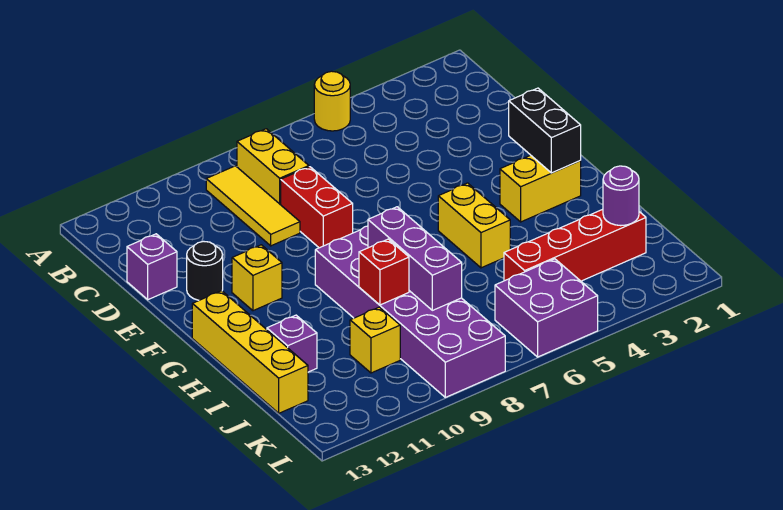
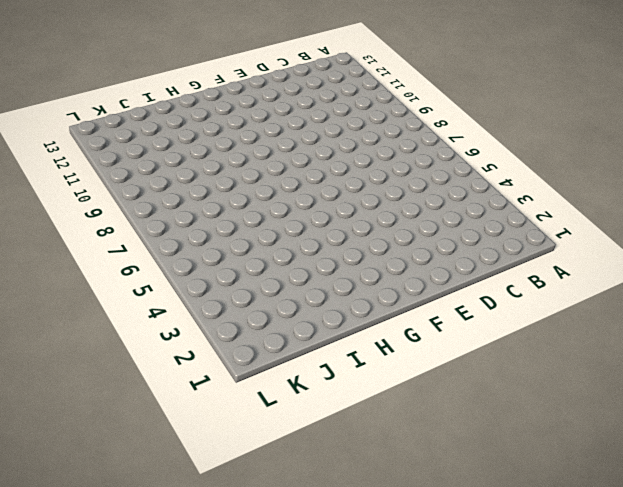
none -> yellow 1x1 round brick [314,71,350,131]
none -> yellow 1x2 brick [237,129,309,205]
none -> yellow 1x3 tile [206,166,300,246]

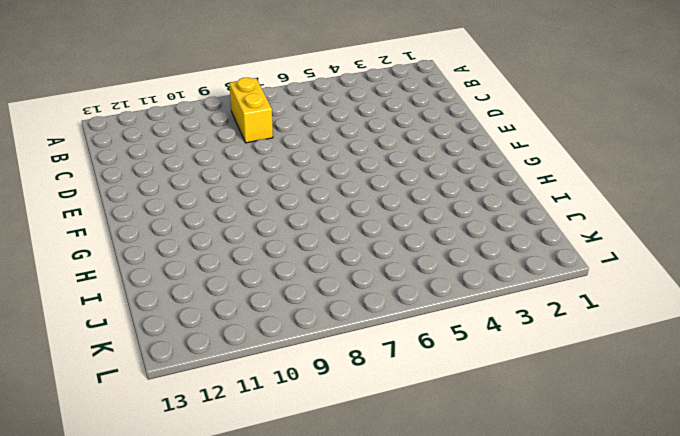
none -> yellow 1x1 round brick [314,71,350,131]
none -> yellow 1x3 tile [206,166,300,246]
none -> red 1x2 brick [281,167,353,248]

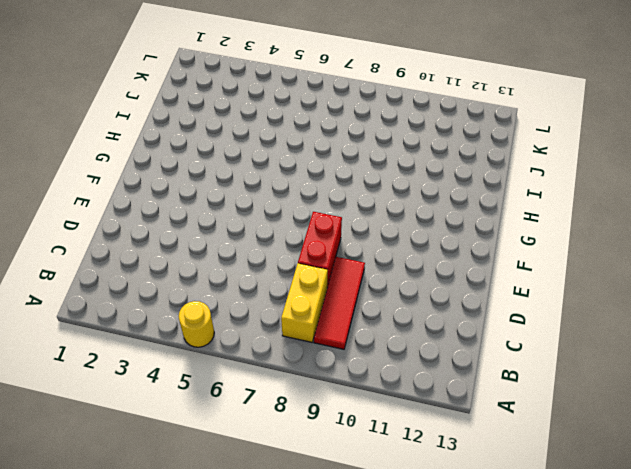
red 1x3 tile [314,257,365,349] -> yellow 1x3 tile [206,166,300,246]
none -> purple 1x1 brick [127,234,177,300]
none -> black 1x1 round brick [187,241,223,300]
none -> yellow 1x1 brick [232,245,282,311]

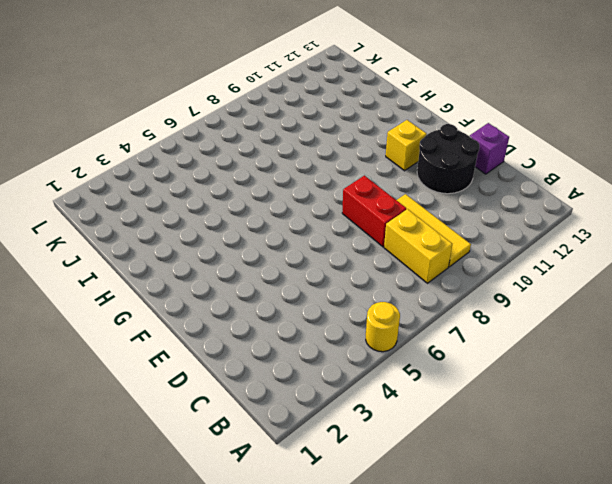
black 2x2 round brick [417,124,480,194] -> black 1x1 round brick [187,241,223,300]
none -> yellow 1x2 brick [500,155,581,222]
none -> yellow 1x2 brick [438,183,510,268]
none -> purple 2x6 brick [315,226,505,397]

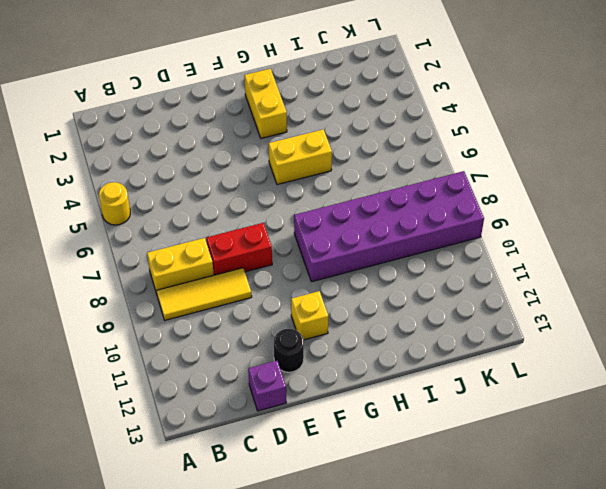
none -> yellow 1x4 brick [192,291,308,413]
none -> purple 1x1 brick [267,315,317,372]
none -> red 1x4 brick [504,209,646,281]

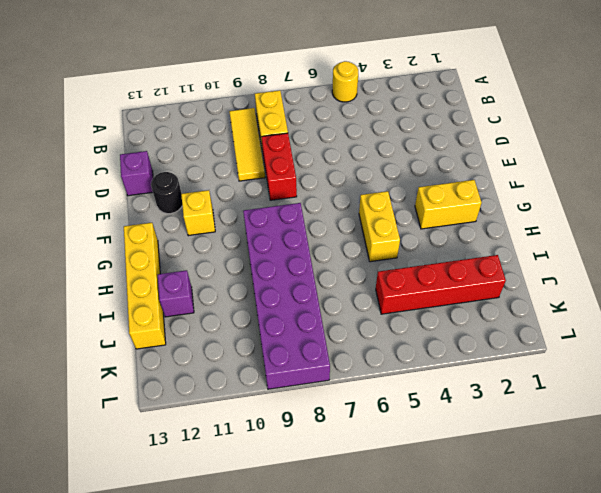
none -> yellow 1x1 brick [350,307,400,373]
none -> purple 2x2 brick [495,259,598,357]
none -> black 1x2 brick [509,88,581,173]

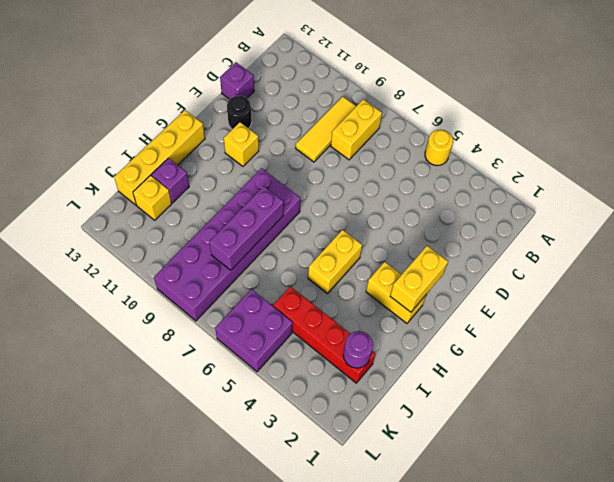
yellow 1x2 brick [390,246,448,312] -> black 1x2 brick [509,88,581,173]
yellow 1x1 brick [133,175,172,220] -> yellow 1x1 brick moved to [350,307,400,373]
none -> red 1x2 brick [281,167,353,248]
none -> red 1x1 brick [359,239,409,305]

